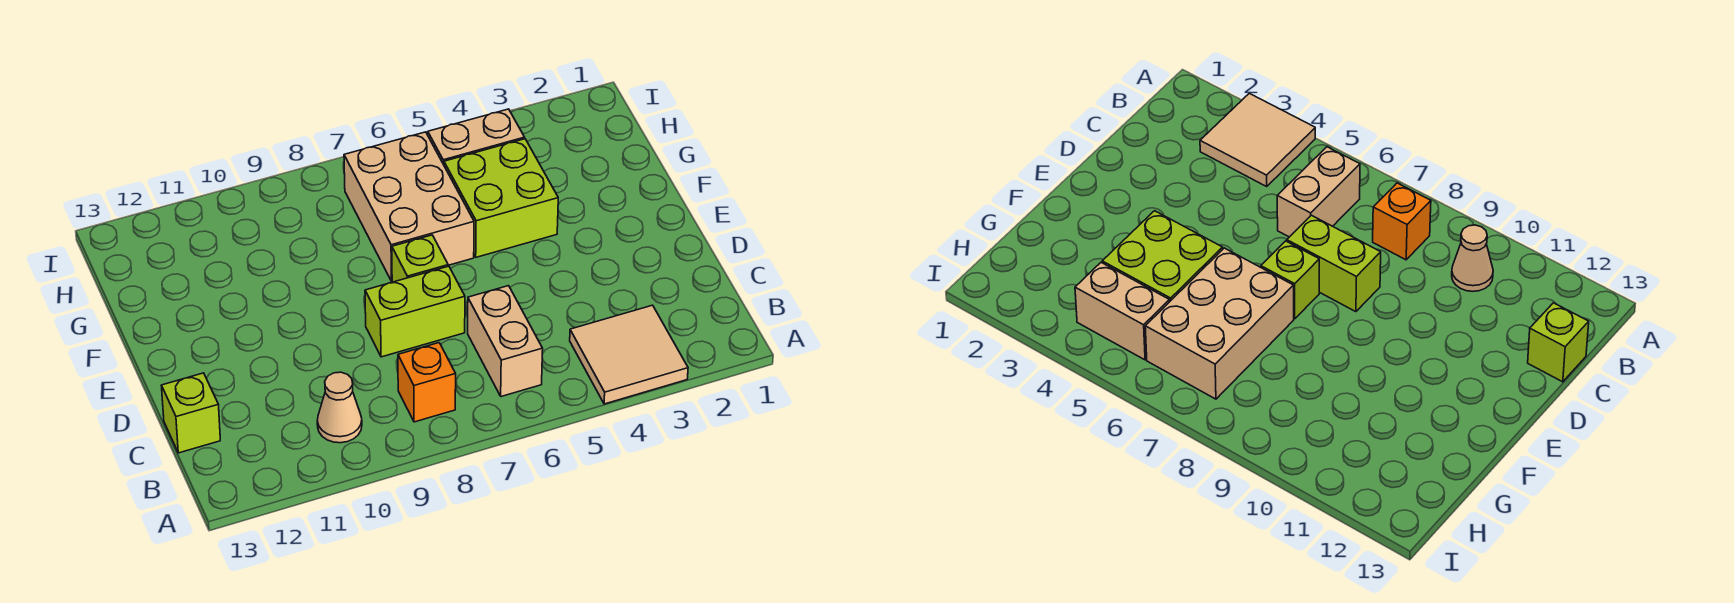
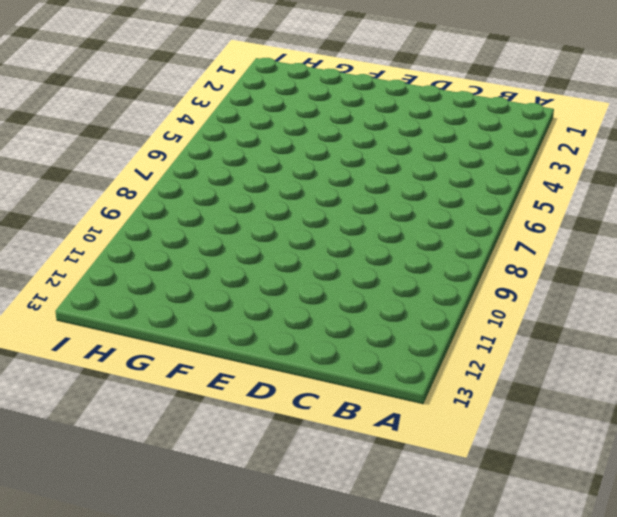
none -> tan 2x2 tile [570,305,688,404]
none -> tan 1x2 brick [468,286,543,397]

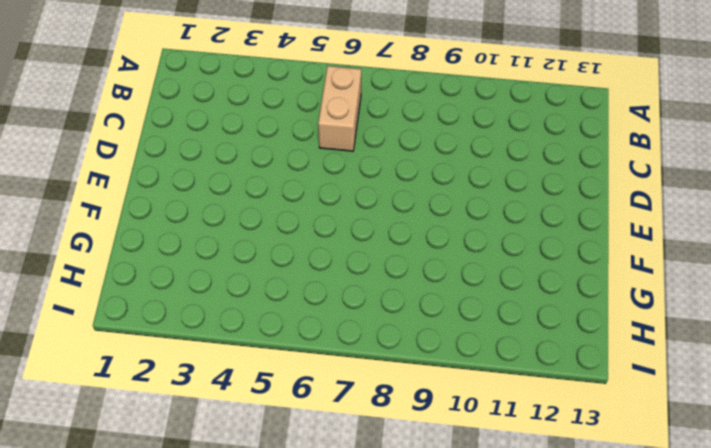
none -> tan 2x2 tile [570,305,688,404]
none -> orange 1x1 brick [398,343,456,422]

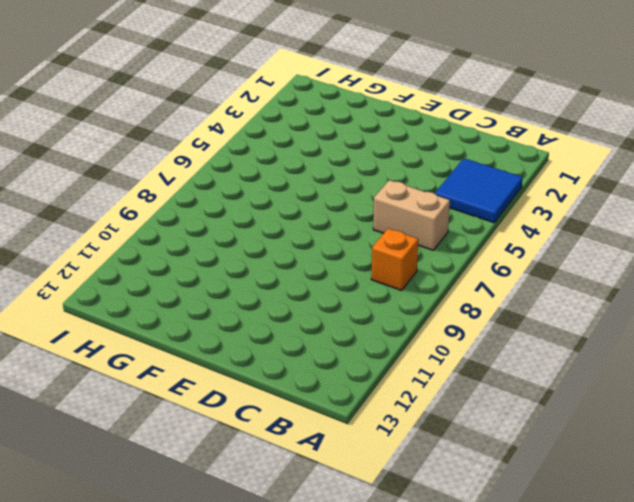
blue 2x2 tile [435,158,523,223] -> tan 2x2 tile [570,305,688,404]
none -> tan 1x1 cone [317,372,362,443]
none -> lime 1x1 brick [161,373,220,453]

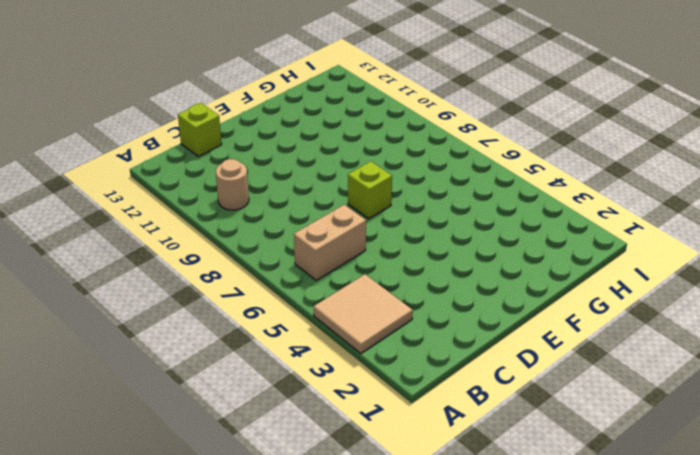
tan 1x1 round brick [216,159,249,210] -> tan 1x1 cone [317,372,362,443]
none -> orange 1x1 brick [398,343,456,422]
none -> lime 1x2 brick [365,266,465,357]

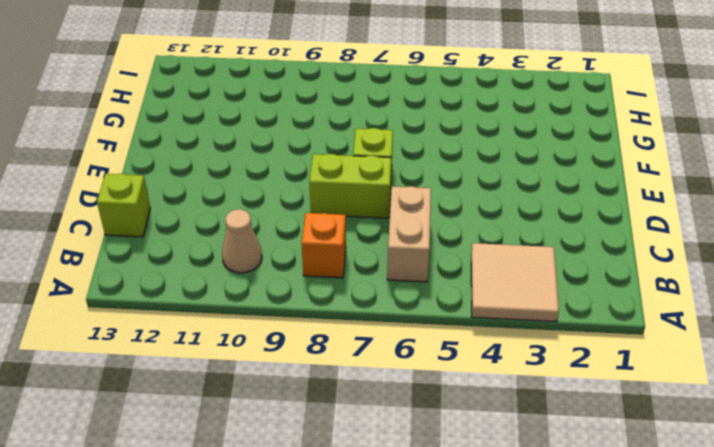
none -> lime 2x2 brick [444,139,558,257]
none -> tan 2x3 brick [344,132,474,281]

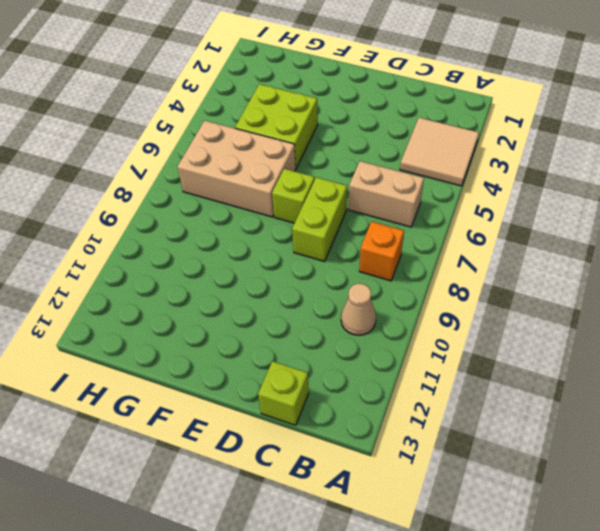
none -> tan 1x2 brick [428,109,525,165]

